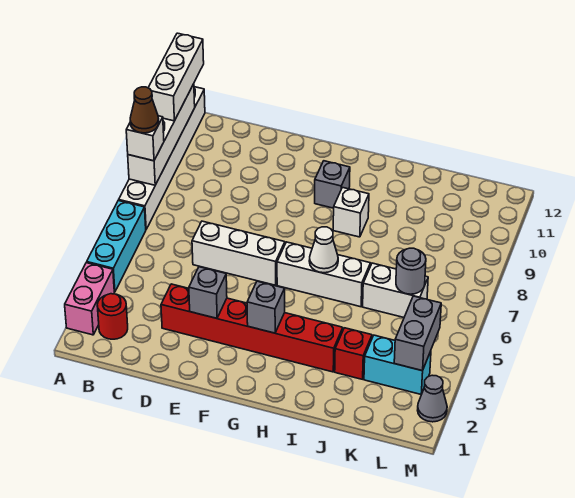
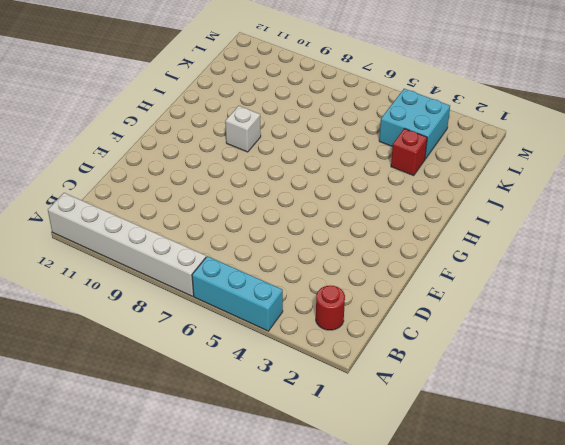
cyan 2x2 brick [379,89,450,159] -> cyan 1x2 brick [364,335,431,394]
none -> pink 1x2 brick [65,263,114,335]
none -> red 1x6 brick [161,284,343,372]
none -> white 1x3 brick [192,221,285,285]

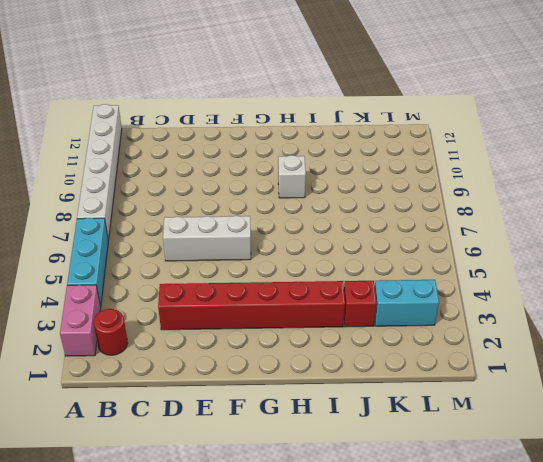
none -> white 1x3 brick [277,242,371,307]
none -> grey 1x1 brick [315,161,350,208]
none -> white 1x2 brick [363,263,428,317]

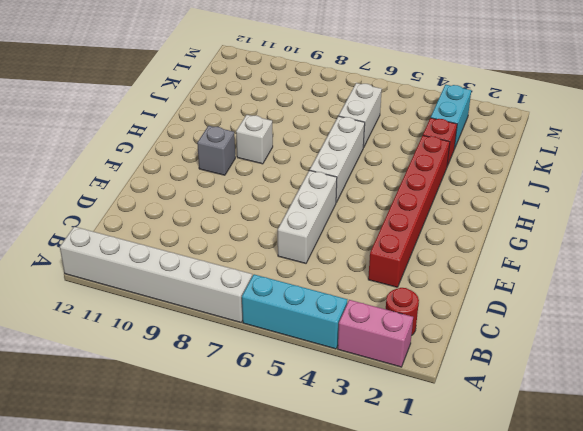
none -> grey 1x1 cone [418,375,447,422]
none -> white 1x4 brick [128,84,195,185]
none -> grey 1x1 brick [189,267,227,318]

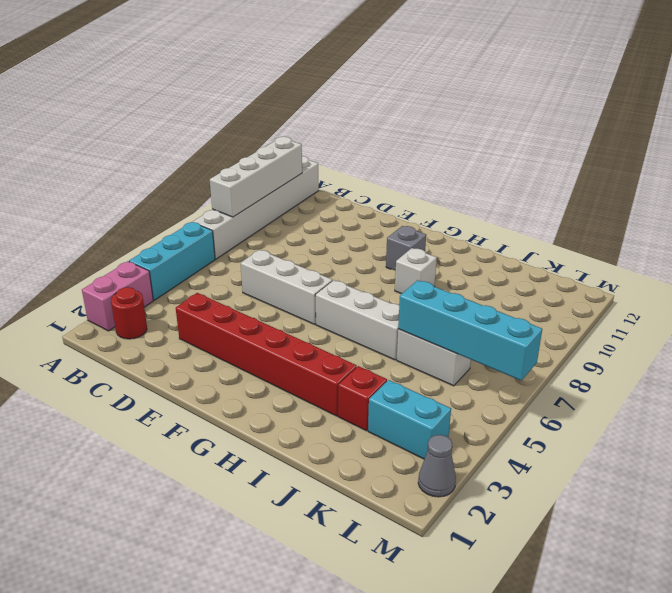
cyan 1x4 brick [398,280,542,381] -> grey 1x1 round brick [396,248,426,294]
none -> grey 1x1 brick [189,267,227,318]
none -> grey 1x1 brick [247,281,285,333]
none -> white 1x1 cone [309,227,338,273]

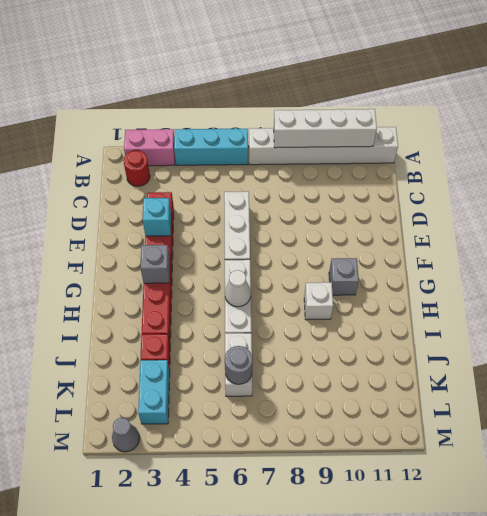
cyan 1x1 brick [143,198,171,236] -> grey 1x1 brick [189,267,227,318]
none -> grey 1x2 brick [394,296,441,371]
none -> white 1x1 brick [126,116,164,161]
none -> white 1x3 brick [148,33,204,121]

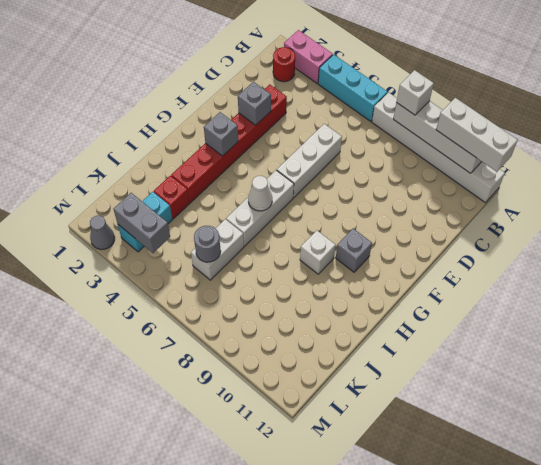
none -> brown 1x1 cone [130,87,159,133]

